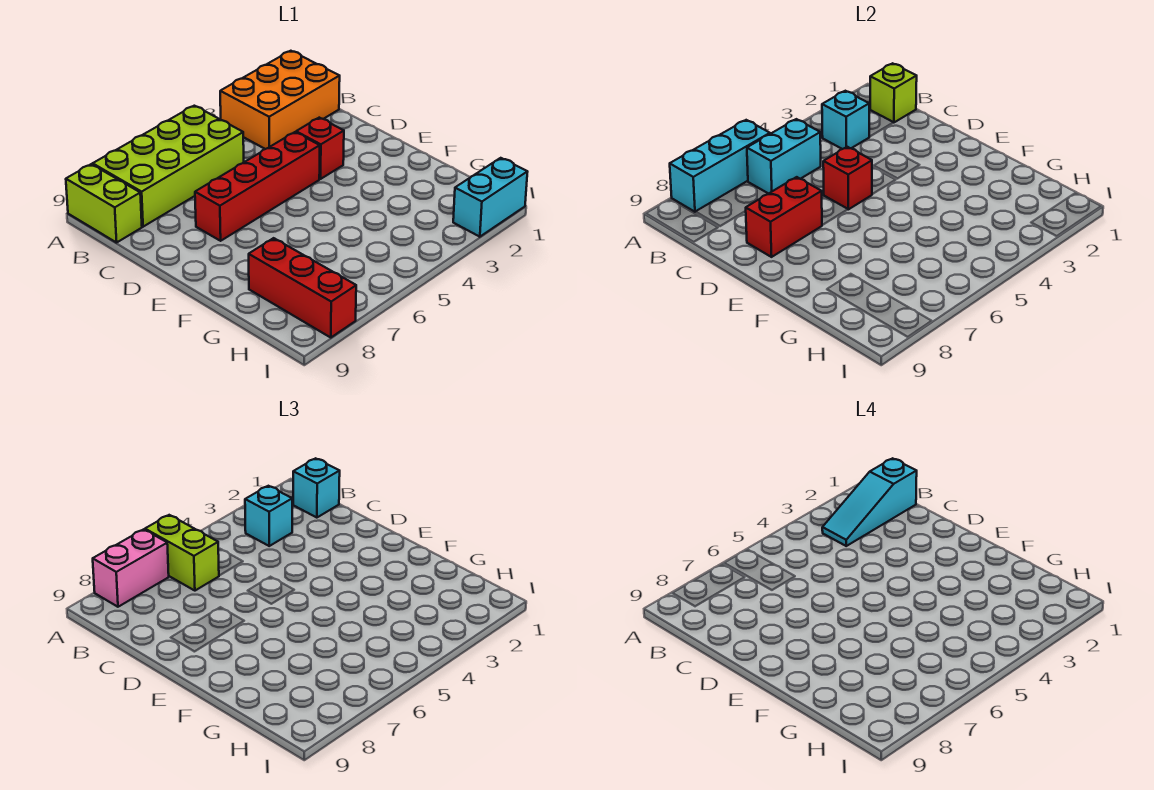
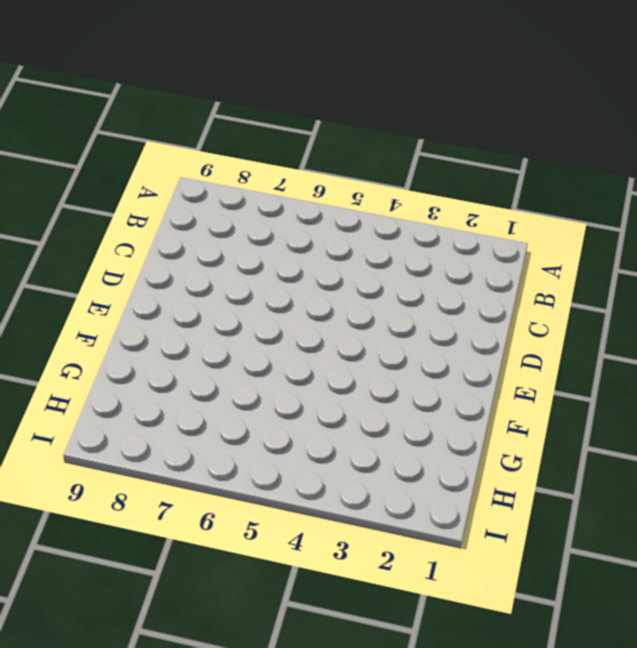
none -> orange 2x3 brick [220,51,340,149]
none -> lime 2x4 brick [93,106,244,227]
none -> lime 1x2 brick [66,164,142,243]

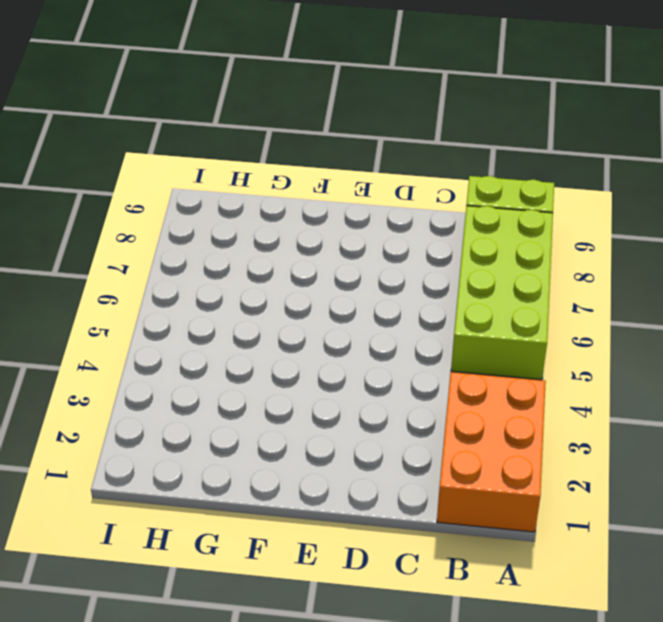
none -> red 1x1 brick [296,118,344,179]
none -> red 1x4 brick [195,132,320,241]
none -> red 1x3 brick [249,238,356,338]

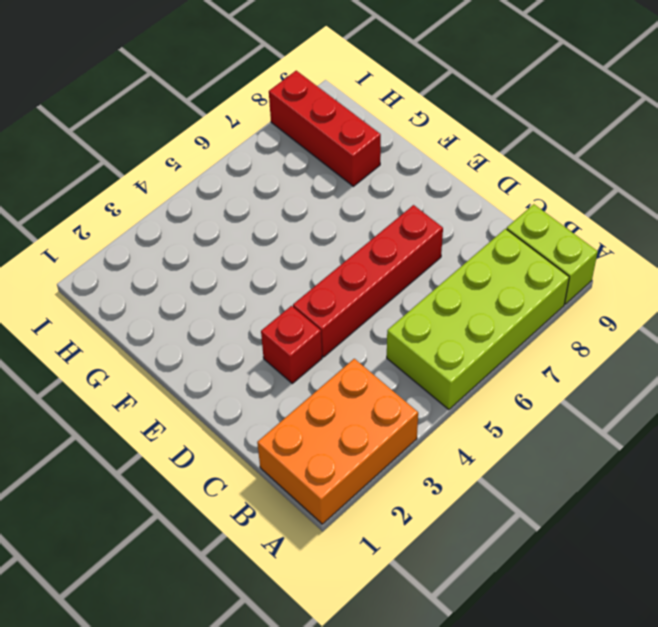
none -> cyan 1x2 brick [453,158,527,237]
none -> cyan 1x3 brick [670,120,770,212]
none -> lime 1x1 brick [870,63,917,123]

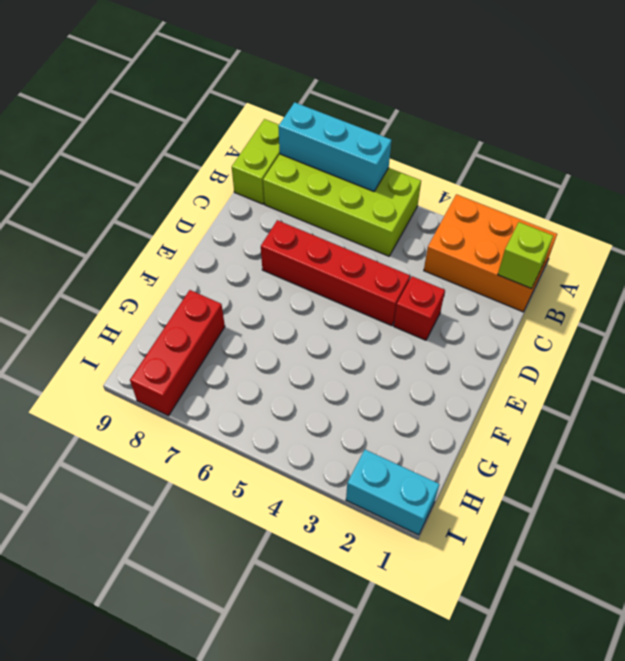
none -> cyan 1x1 brick [822,91,869,149]
none -> cyan 1x2 brick [747,119,821,194]
none -> red 1x1 brick [823,147,872,209]

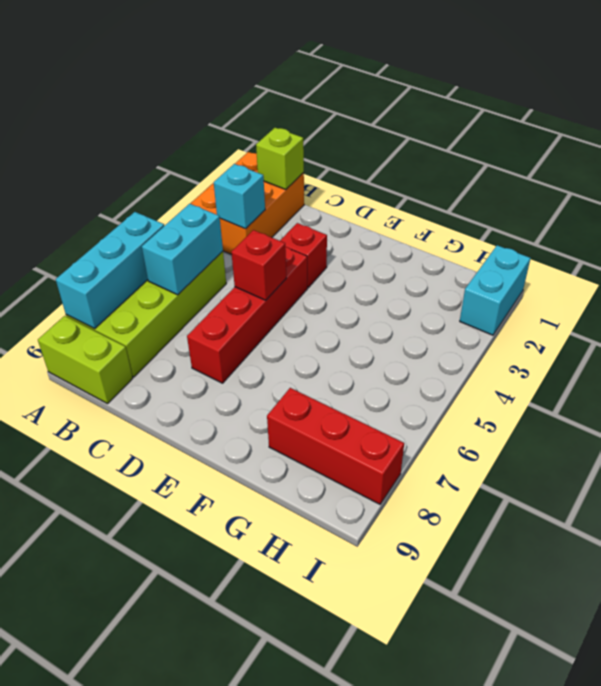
none -> red 1x2 brick [746,177,822,257]
none -> lime 1x2 brick [145,515,219,591]
none -> pink 1x2 brick [93,529,169,607]

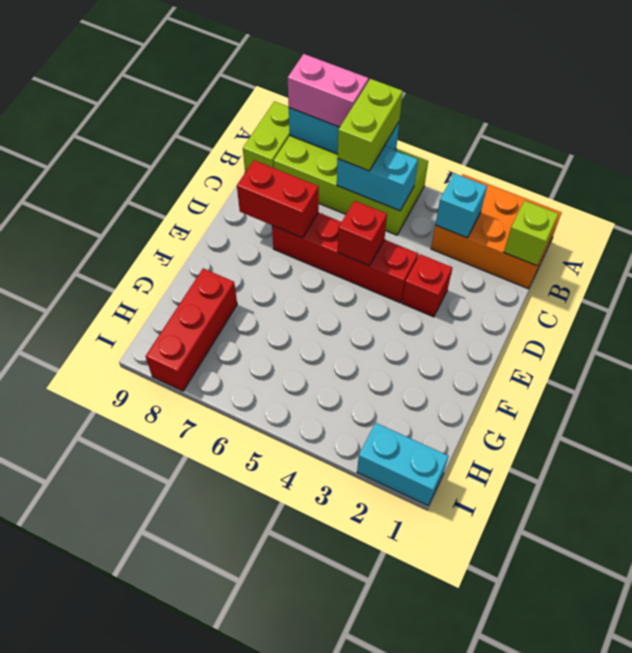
none -> cyan 1x1 brick [293,458,340,518]
none -> cyan 1x1 brick [245,486,292,546]
none -> cyan 1x3 slope [822,458,917,546]

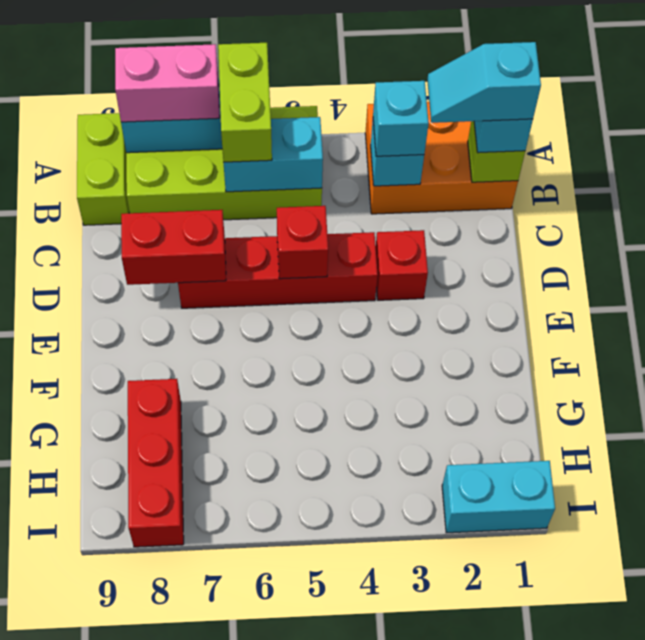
cyan 1x2 slope [427,42,541,123] -> cyan 1x3 slope [822,458,917,546]

